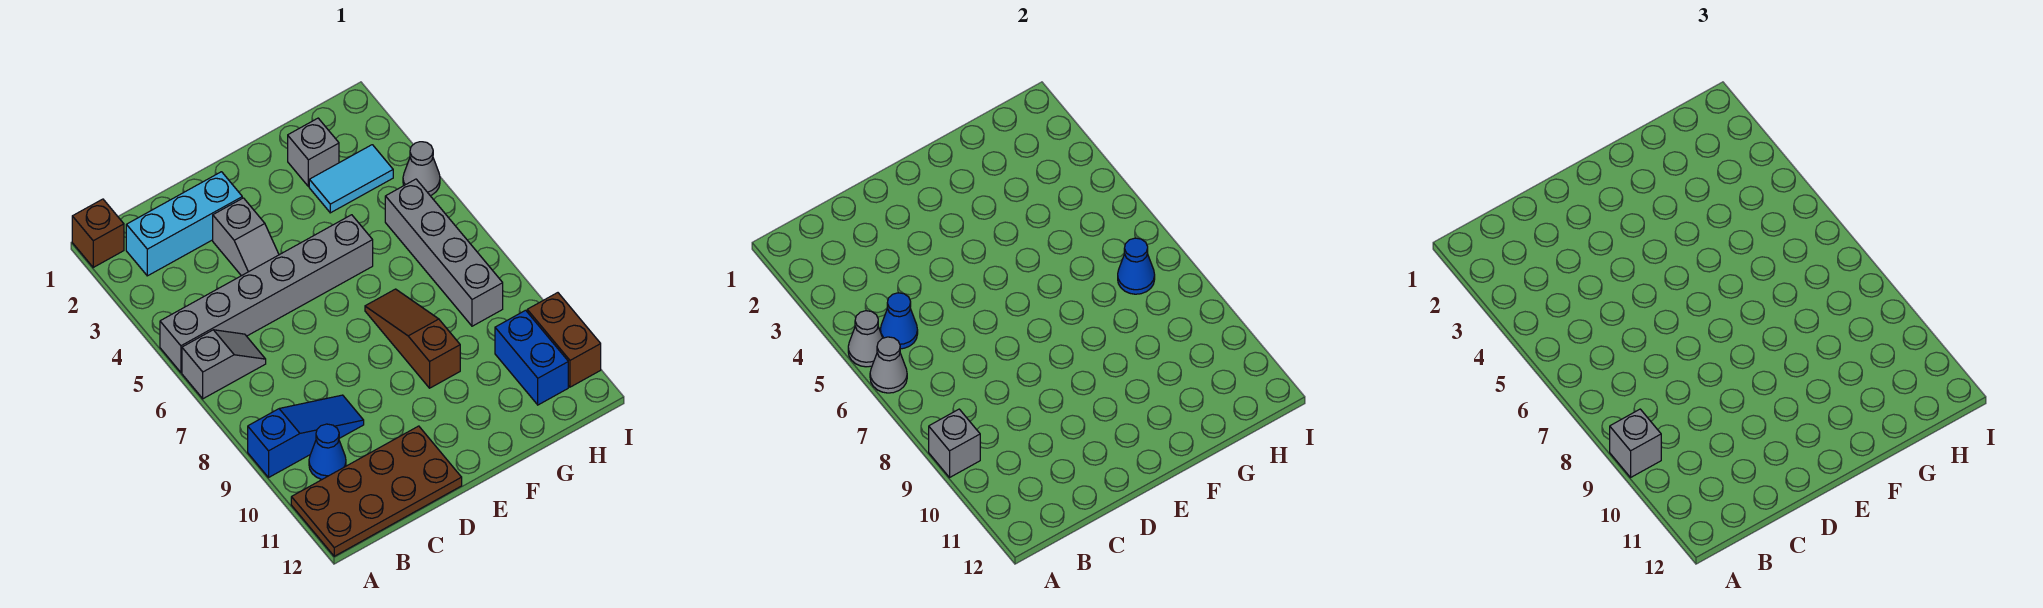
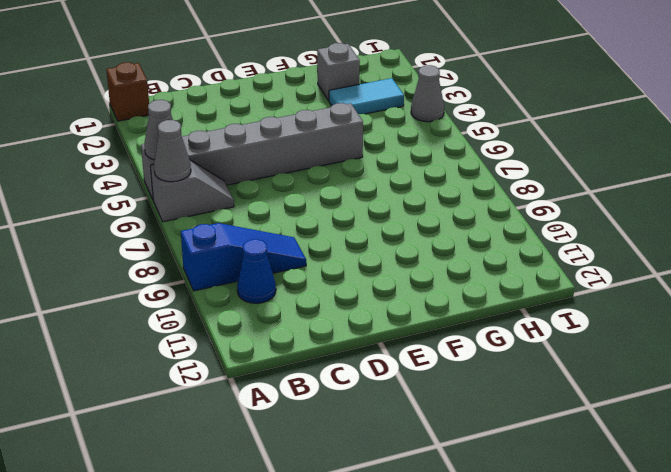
none -> brown 2x4 plate [291,426,462,556]
none -> cyan 1x3 brick [126,172,242,276]
none -> grey 1x2 slope [213,198,279,276]

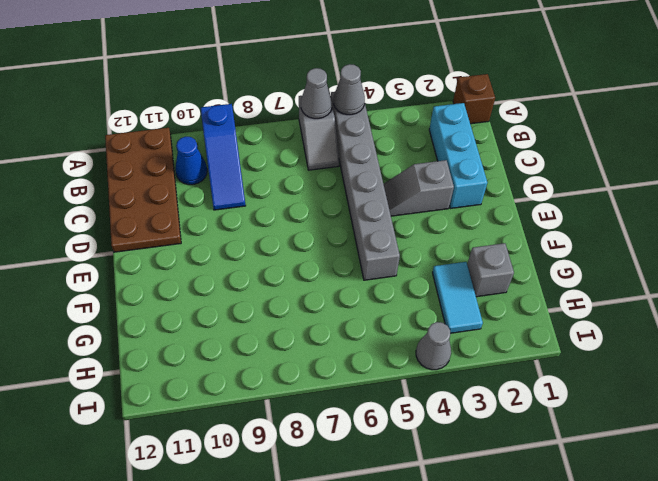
none -> brown 1x3 slope [365,289,460,388]
none -> grey 1x4 brick [385,179,503,326]
none -> blue 1x2 brick [495,310,568,405]

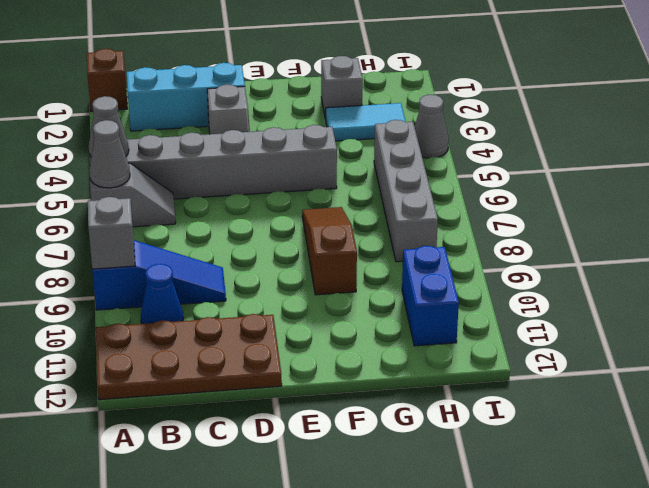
none -> brown 1x2 brick [527,293,601,387]
none -> blue 1x1 cone [880,293,918,349]
none -> blue 1x1 cone [1118,238,1155,294]

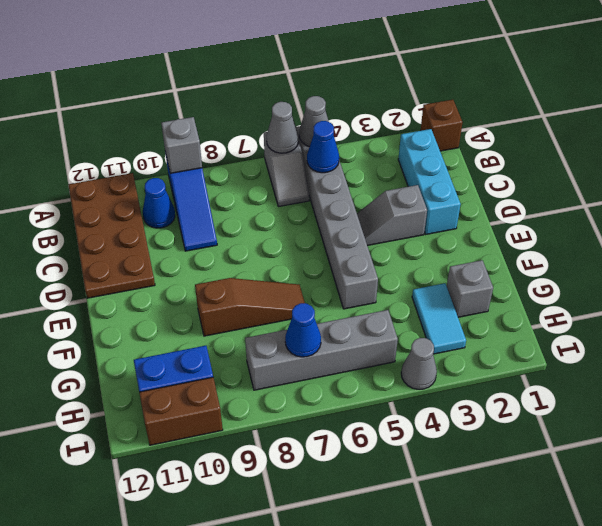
none -> grey 1x1 brick [1610,409,1661,477]

